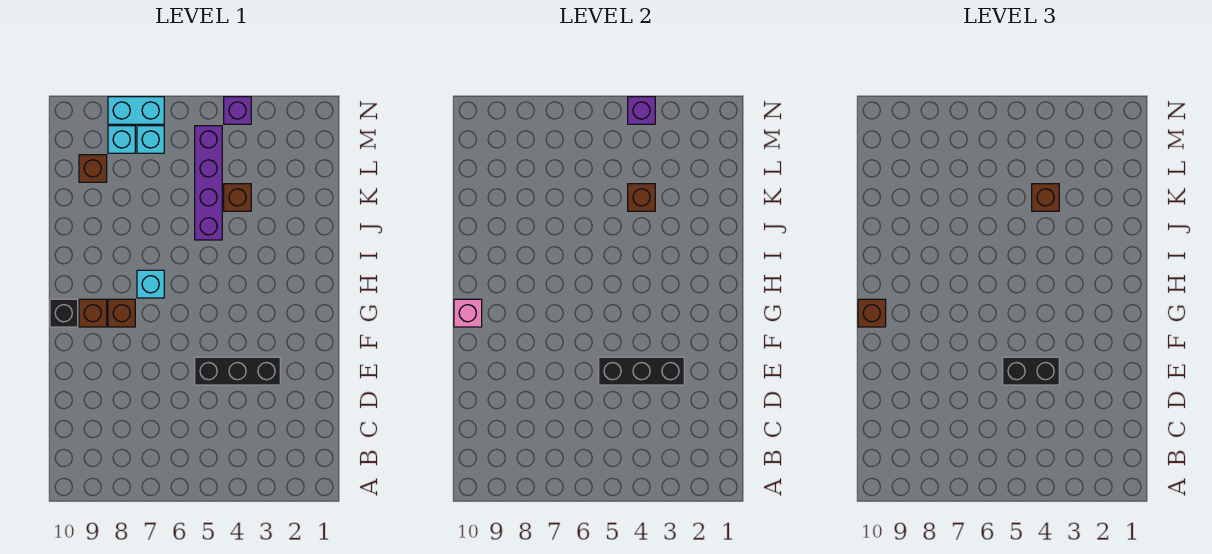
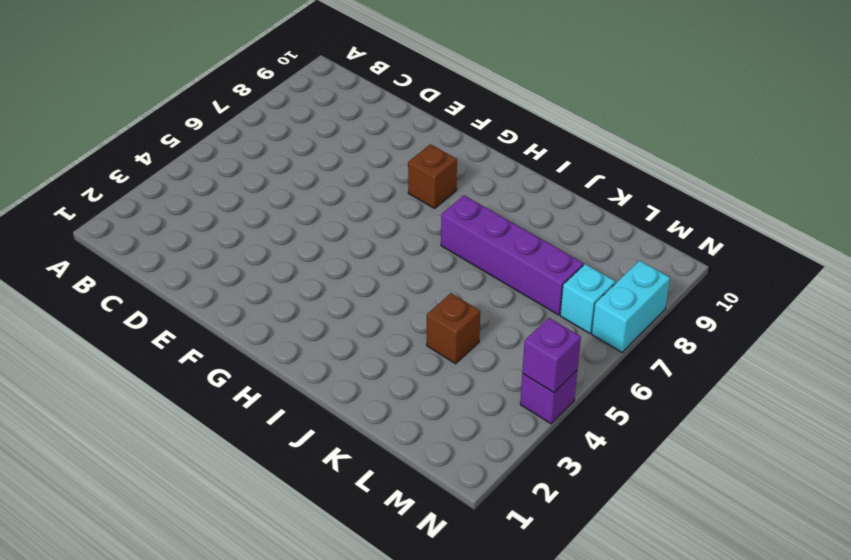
purple 1x4 brick [441,195,584,315] -> purple 1x4 brick moved to [195,126,222,240]
none -> black 1x3 brick [195,357,280,385]
none -> brown 1x1 brick [79,299,107,327]
none -> black 1x1 brick [50,299,78,327]

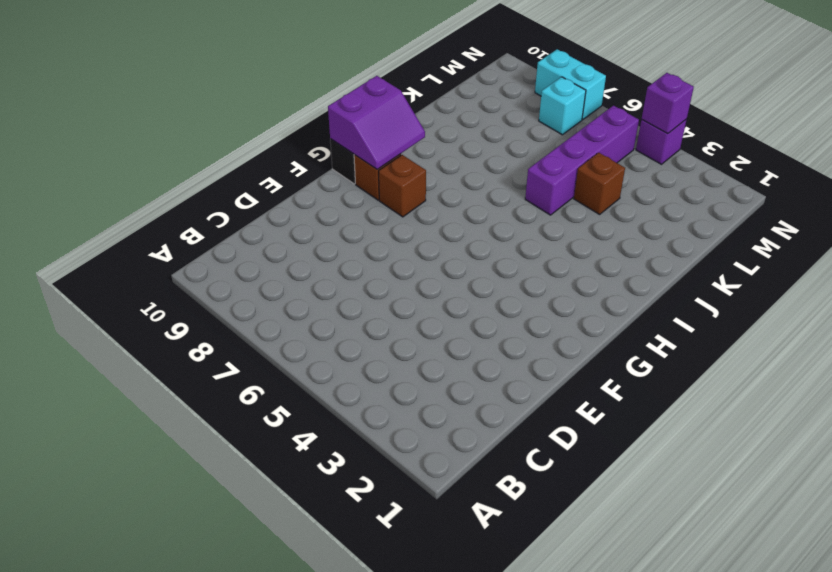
purple 2x2 slope [328,76,425,169] -> pink 1x1 brick [454,299,482,327]
none -> black 1x3 brick [195,357,280,385]
none -> cyan 1x1 brick [137,270,164,298]
none -> brown 1x1 brick [79,155,107,182]

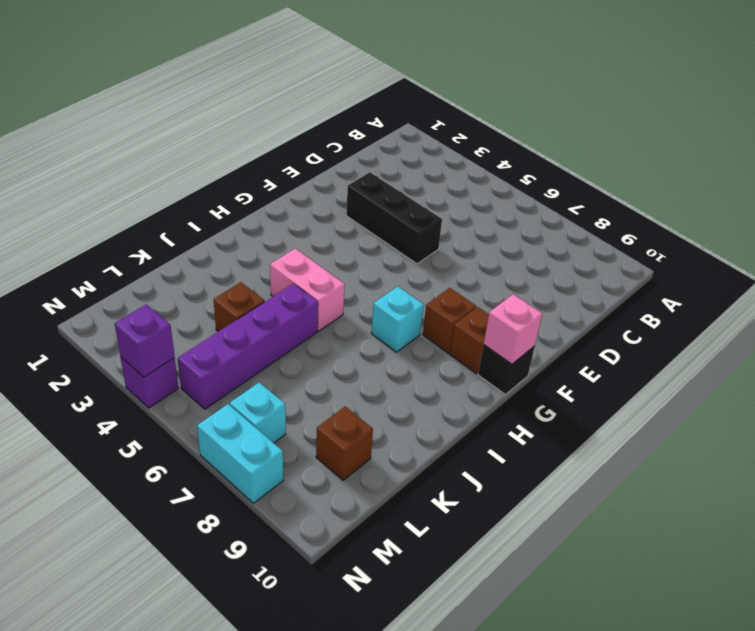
pink 1x2 brick [270,248,345,331] -> none
none -> cyan 1x1 brick [108,126,135,153]
none -> black 1x3 brick [599,357,684,385]
none -> brown 1x1 brick [628,184,655,211]

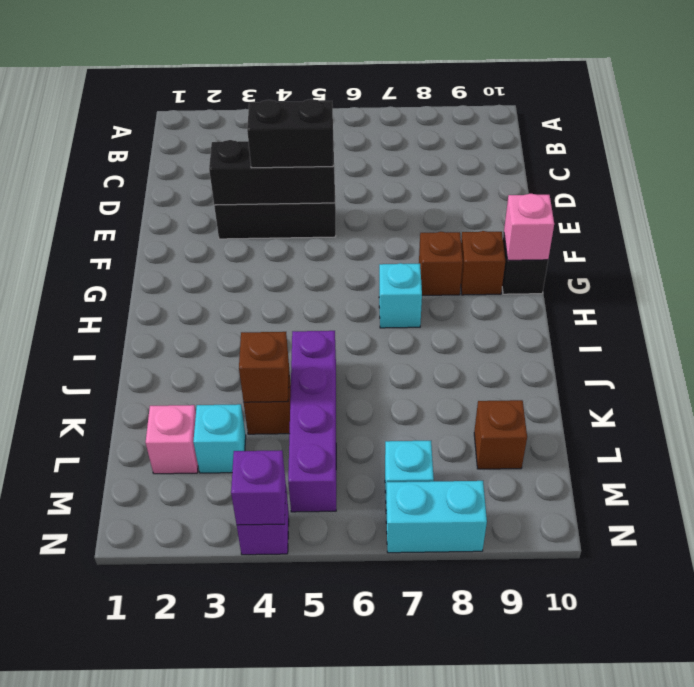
pink 1x1 brick [146,405,198,474] -> none
cyan 1x1 brick [193,404,246,473] -> cyan 1x1 brick moved to [108,126,135,153]
none -> brown 1x1 brick [858,299,886,327]
none -> brown 1x1 brick [1032,184,1059,211]

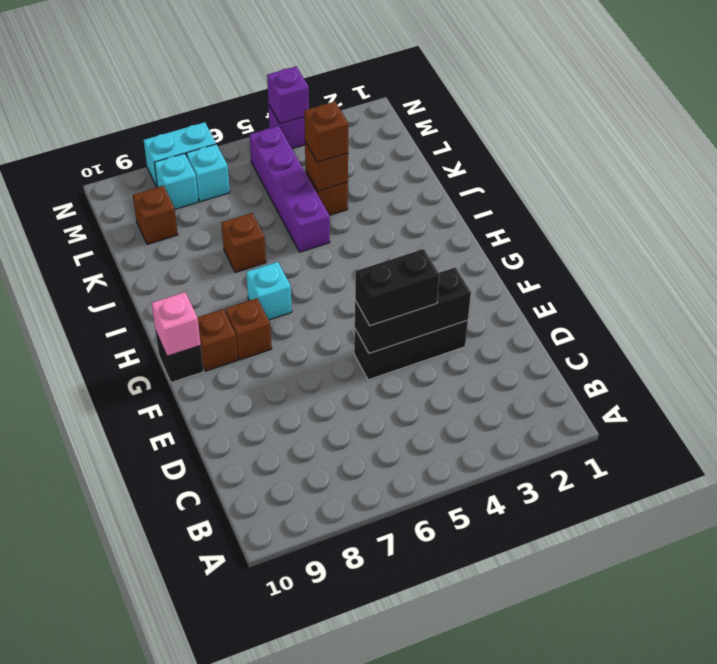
brown 1x1 brick [222,213,266,272] -> brown 1x1 brick moved to [858,299,886,327]

